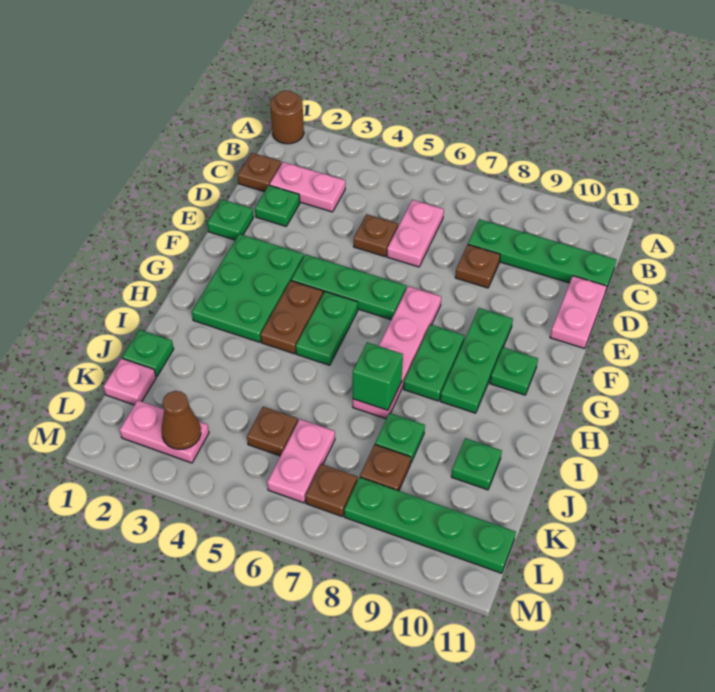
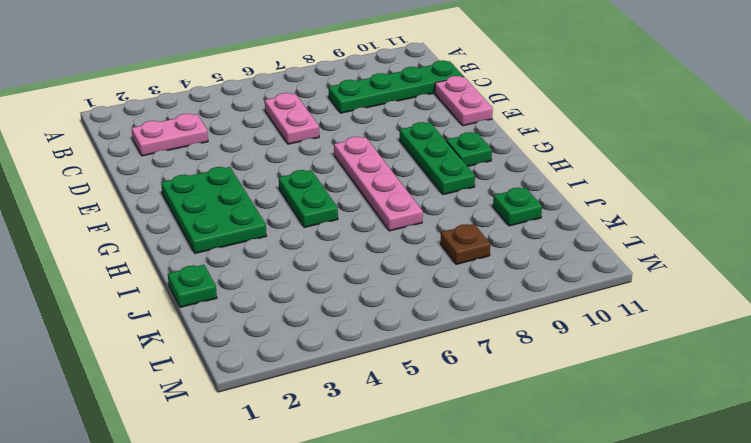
none -> brown 1x1 round brick [270,91,304,144]
none -> brown 1x1 plate [238,153,282,192]
none -> green 1x1 plate [255,185,300,226]
none -> brown 1x1 plate [354,214,398,257]

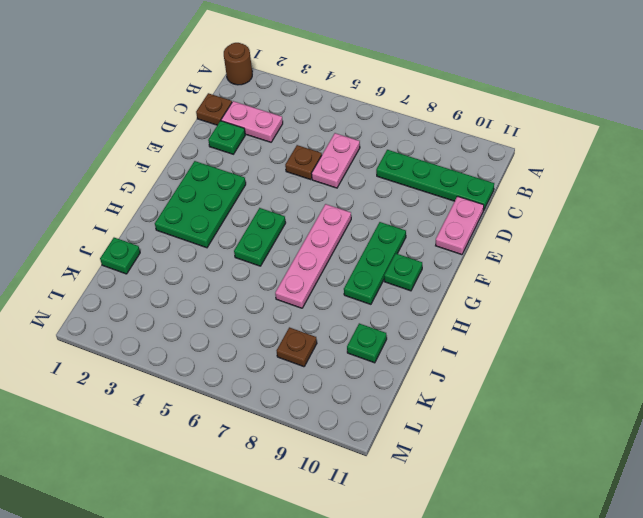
none -> brown 1x1 plate [455,245,500,288]
none -> green 1x1 plate [207,200,253,240]
none -> green 1x3 plate [291,254,406,320]
none -> brown 1x2 plate [261,281,323,354]

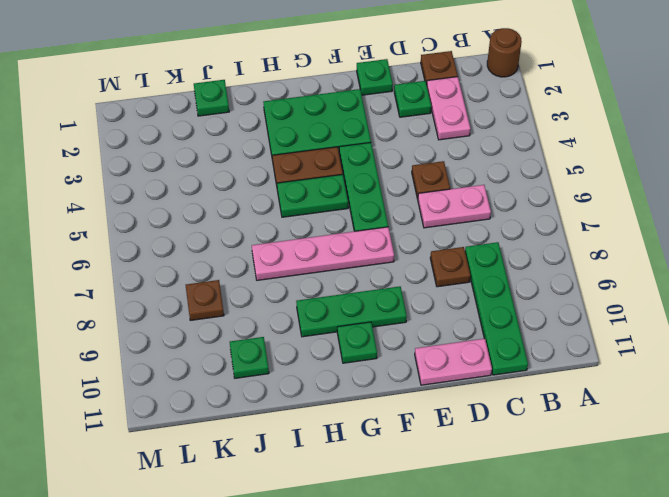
none -> green 1x2 plate [404,325,464,401]
none -> green 1x1 plate [375,413,425,463]
none -> pink 1x1 plate [103,358,156,405]
none -> brown 1x1 plate [247,407,298,456]

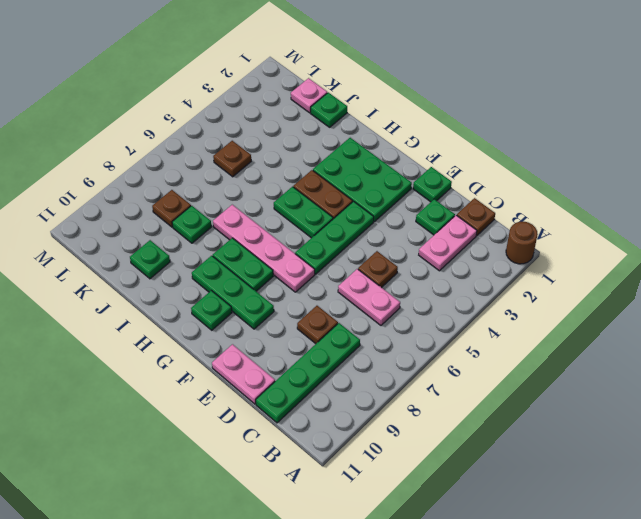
none -> pink 1x2 plate [267,419,335,503]
none -> pink 1x2 plate [120,400,209,463]
none -> brown 1x1 plate [305,464,357,516]
none -> green 1x4 plate [344,477,516,573]

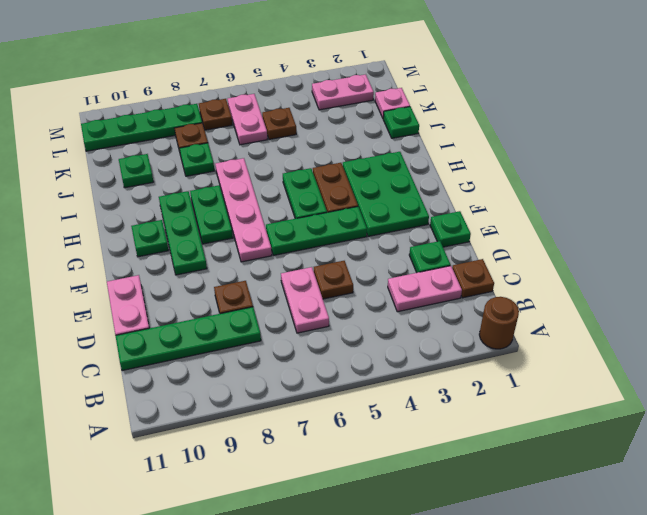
none -> green 1x1 brick [353,342,403,410]
none -> brown 1x1 cone [162,391,201,449]

